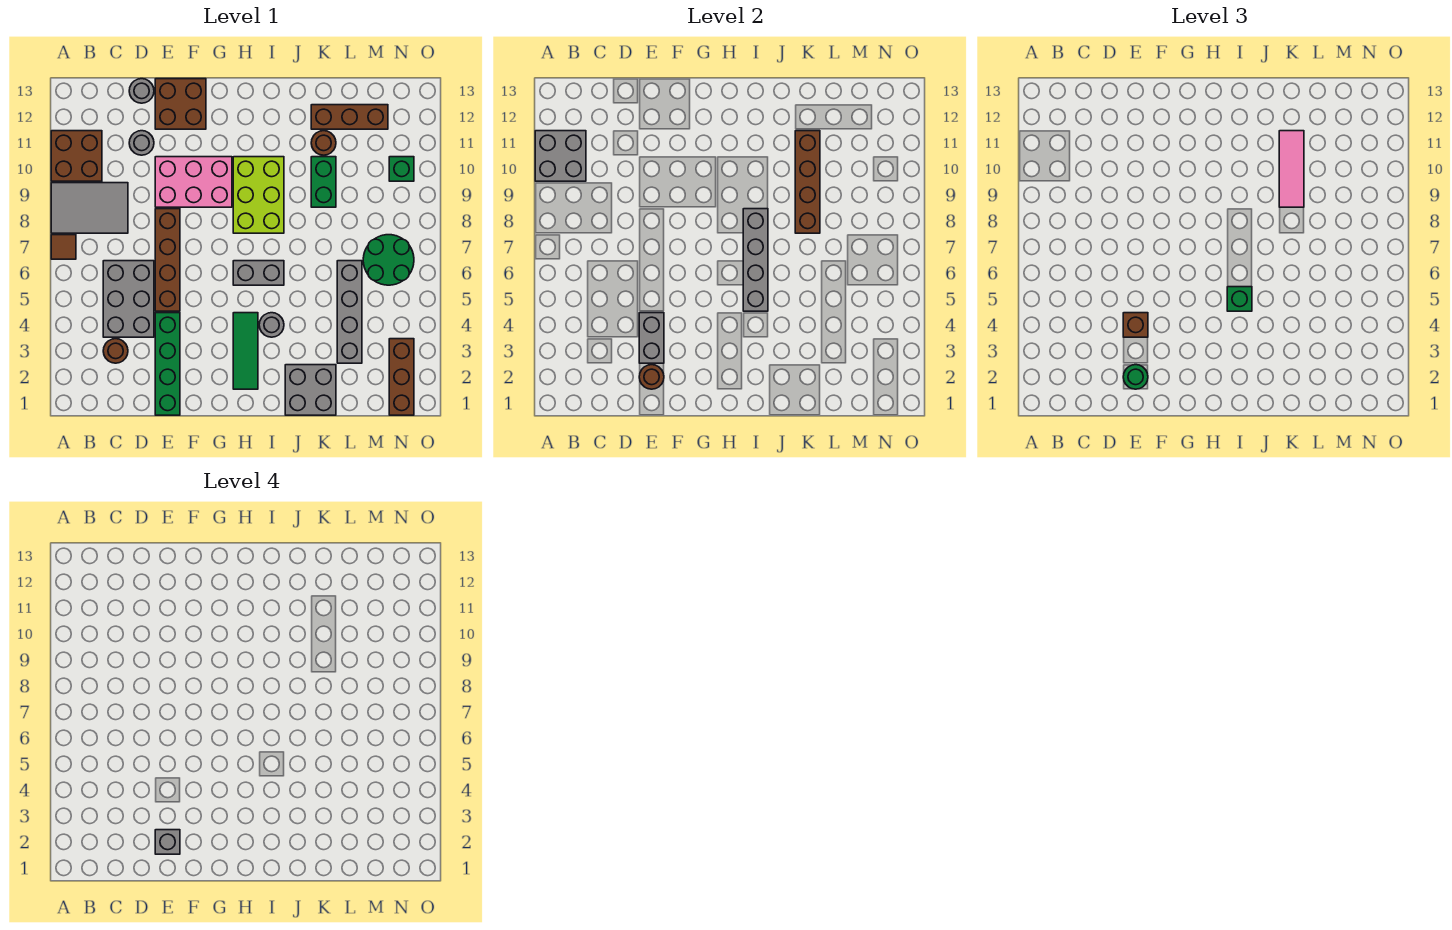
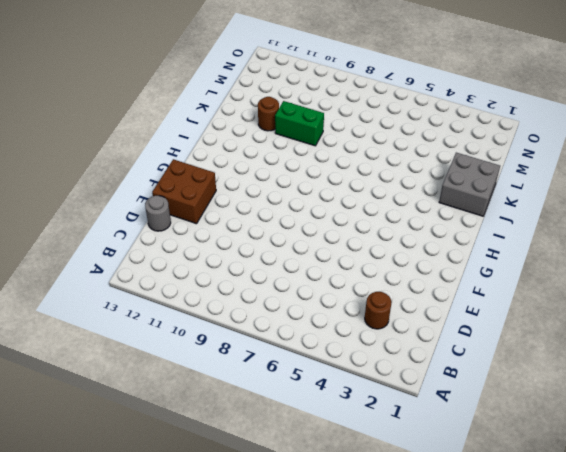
none -> brown 1x1 tile [51,235,76,259]
none -> grey 2x3 tile [51,183,128,233]
none -> brown 2x2 brick [51,131,102,181]
none -> grey 2x3 brick [103,261,154,337]

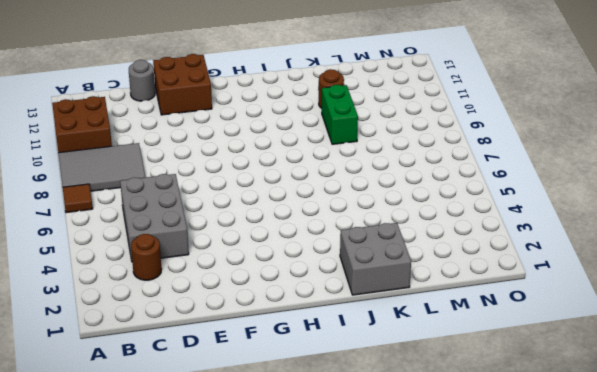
none -> grey 1x1 round brick [129,131,154,155]
none -> green 1x4 brick [155,313,180,415]
none -> brown 1x4 brick [155,209,180,311]
none -> pink 2x3 brick [155,157,232,207]

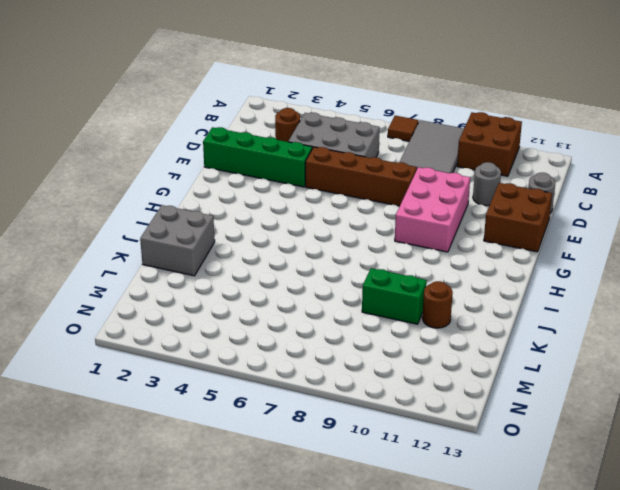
none -> green 1x3 tile [233,313,258,389]
none -> grey 1x2 brick [233,261,284,285]
none -> lime 2x3 brick [233,157,284,233]
none -> grey 1x1 round brick [259,313,284,337]

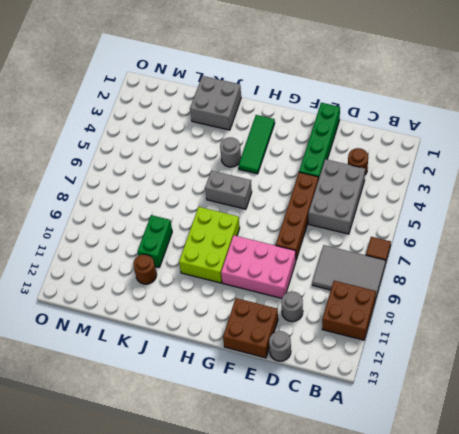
none -> brown 1x3 brick [311,105,388,129]
none -> grey 1x4 brick [337,261,362,363]
none -> green 2x2 round brick [363,235,414,285]
none -> brown 1x3 brick [389,339,414,415]

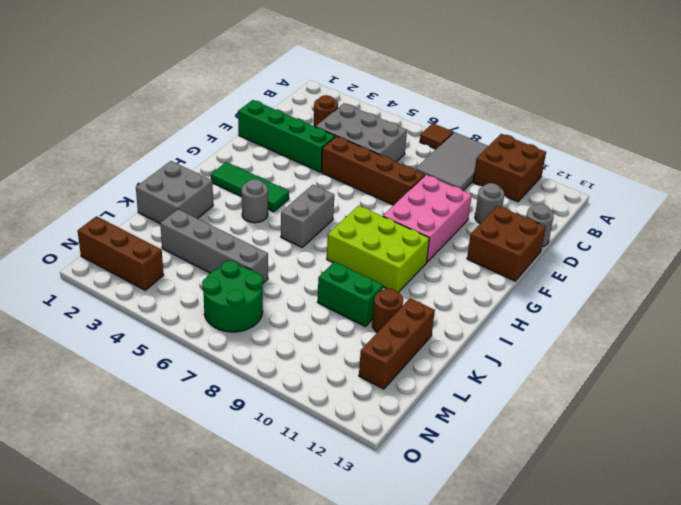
none -> green 1x1 brick [389,157,414,181]
none -> grey 2x2 brick [535,131,586,181]
none -> brown 1x1 round brick [639,365,664,389]
none -> grey 1x2 brick [639,313,664,363]

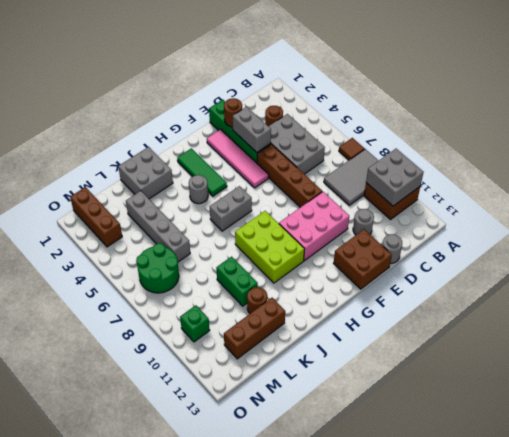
pink 1x4 tile [207,129,269,188] -> none
none -> grey 1x4 brick [743,209,768,311]
none -> brown 1x4 brick [795,131,820,233]
none -> green 1x1 round brick [1123,365,1148,389]
none -> brown 1x1 brick [1123,313,1148,337]

